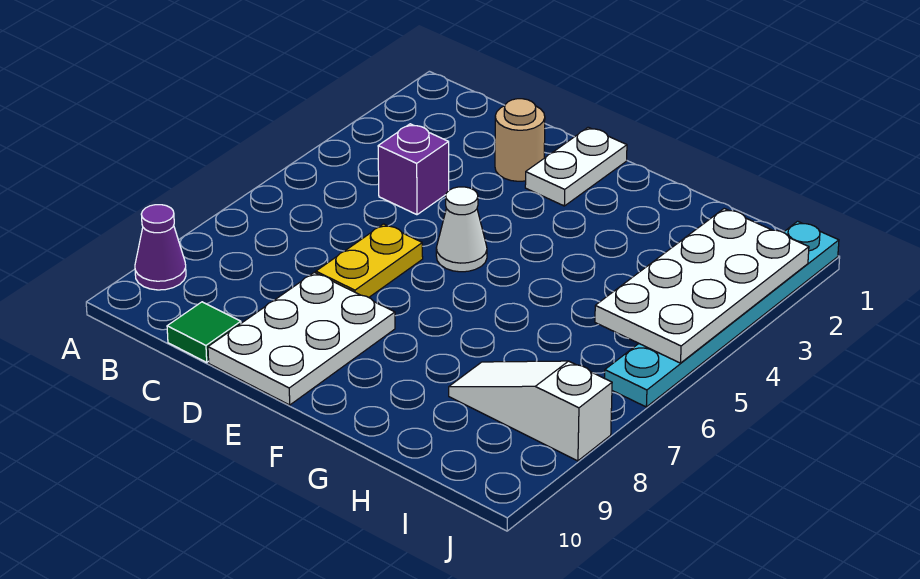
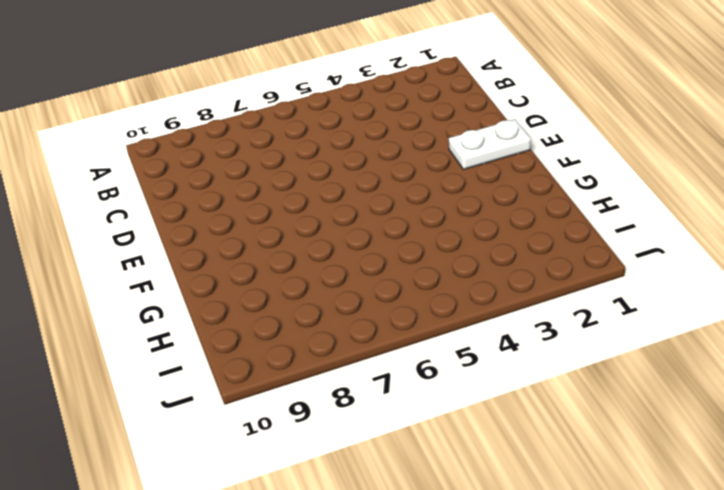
none -> purple 1x1 cone [135,205,186,290]
none -> purple 1x1 brick [378,124,449,215]

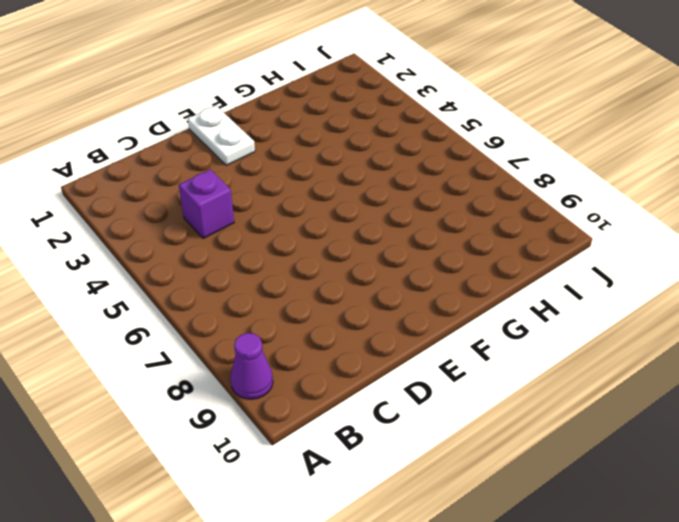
none -> green 1x1 tile [167,302,241,362]
none -> tan 1x1 round brick [495,99,545,181]

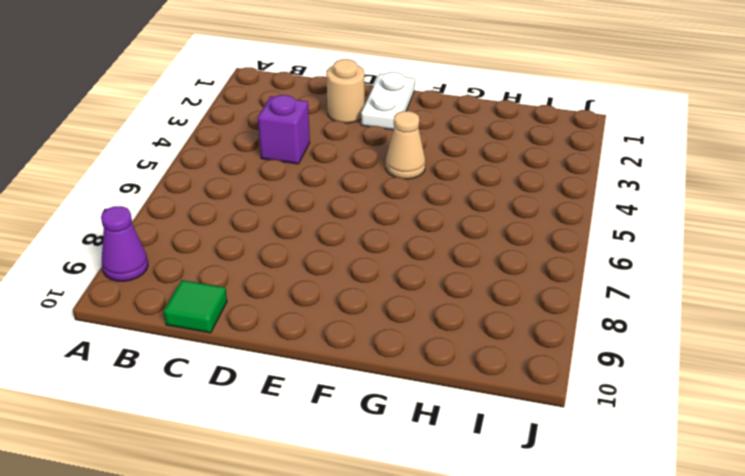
tan 1x1 cone [386,111,425,179] -> none
none -> yellow 1x2 plate [316,224,423,297]
none -> white 2x3 plate [208,272,395,405]

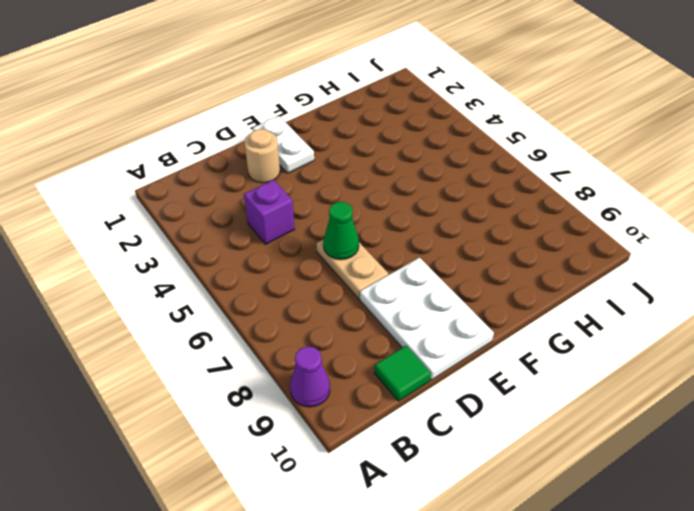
tan 1x2 plate [317,240,388,299] -> yellow 1x2 plate [316,224,423,297]
green 1x1 cone [323,202,359,260] -> none
none -> white 1x1 cone [436,187,487,272]
none -> white 1x3 slope [449,361,612,461]

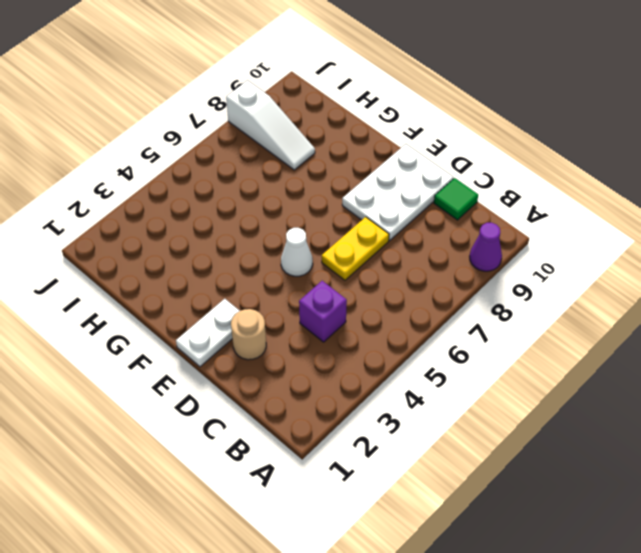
none -> cyan 1x6 plate [605,221,839,407]
none -> white 2x4 plate [595,209,809,363]

